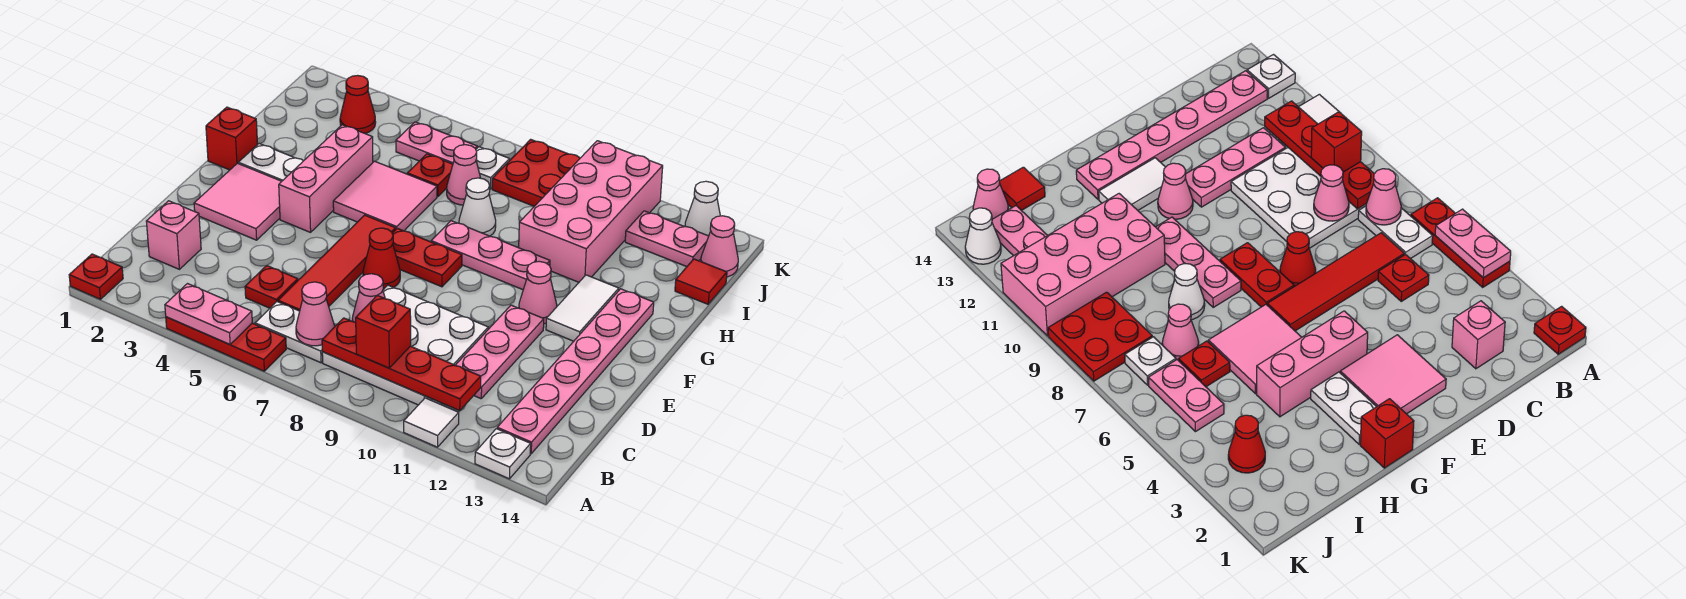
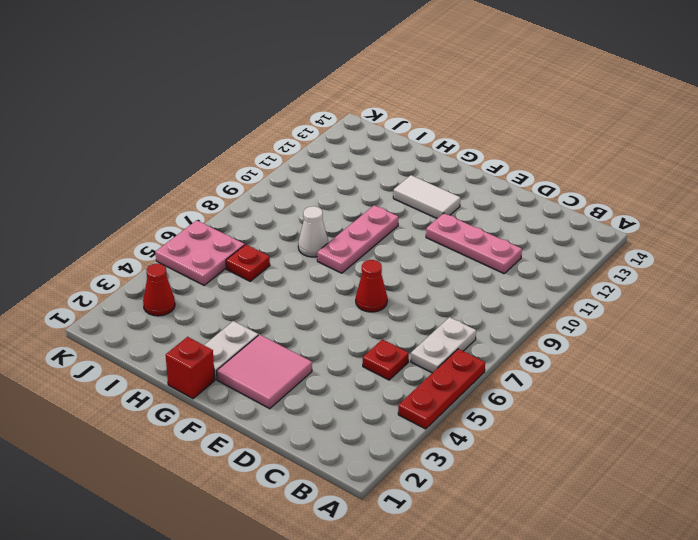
pink 2x2 plate [155,220,244,285] -> pink 1x2 plate [396,122,477,164]
none -> red 1x1 plate [69,254,123,299]
none -> white 1x1 tile [404,398,459,447]
none -> white 1x1 plate [475,429,531,479]
none -> white 3x3 plate [322,285,488,405]

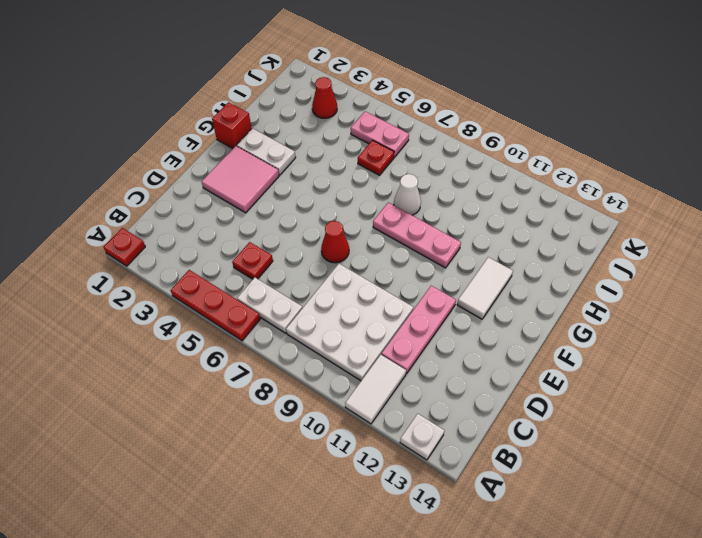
white 1x2 tile [345,355,406,424] -> white 1x1 tile [404,398,459,447]
none -> pink 1x6 plate [497,289,654,454]
none -> pink 1x1 brick [146,201,201,269]
none -> red 1x4 tile [278,215,396,311]
none -> pink 1x3 brick [279,125,373,232]

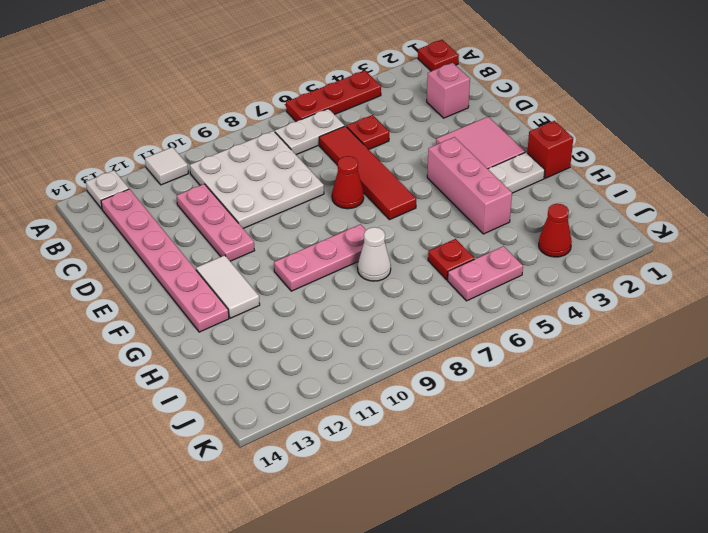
none -> red 1x2 plate [392,228,462,287]
none -> pink 1x1 cone [519,261,557,324]
none -> pink 2x2 tile [333,161,437,231]
none -> pink 2x4 brick [519,141,663,282]

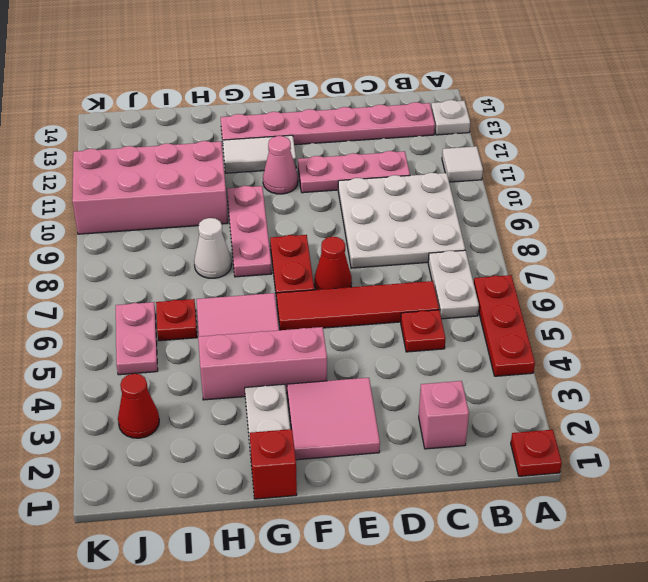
none -> pink 1x1 cone [447,145,480,205]
none -> red 1x1 tile [675,259,727,304]
none -> white 1x1 plate [476,147,510,189]
none -> red 2x2 plate [492,139,580,206]

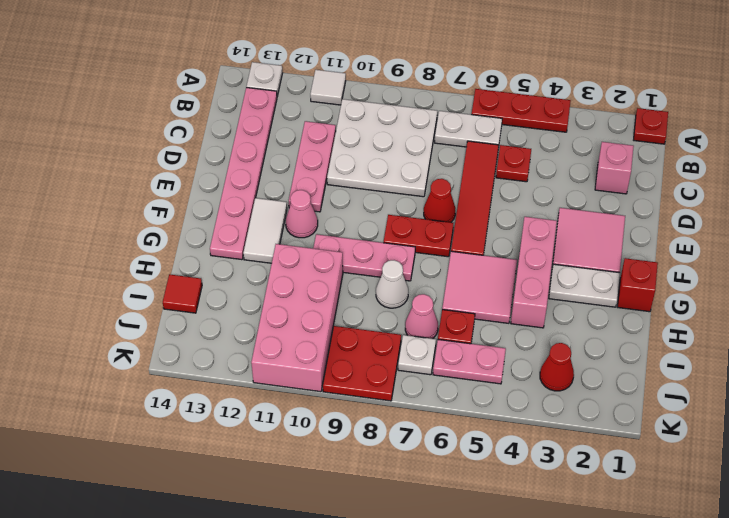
none -> pink 1x2 plate [625,211,709,267]
none -> pink 1x1 cone [701,216,738,277]
none -> white 1x1 cone [685,181,720,236]
none -> pink 1x2 plate [165,284,252,345]

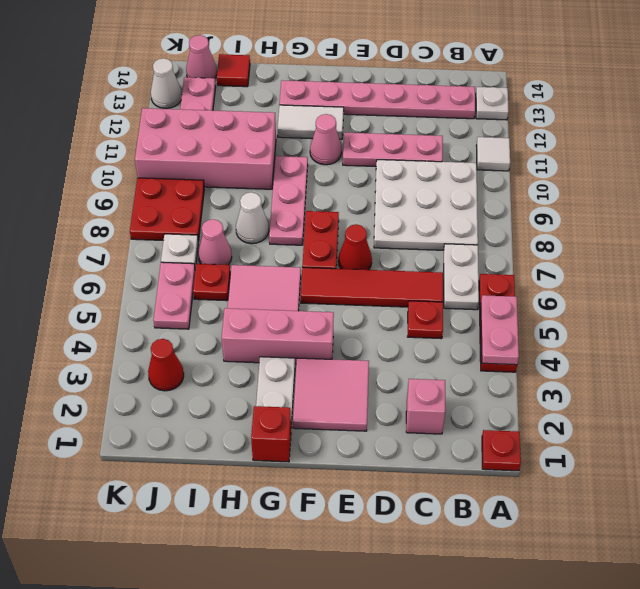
none -> pink 1x1 cone [296,282,335,346]
none -> red 1x4 plate [322,318,481,411]
none -> pink 1x1 cone [352,274,385,322]
none -> red 1x1 brick [356,295,411,368]

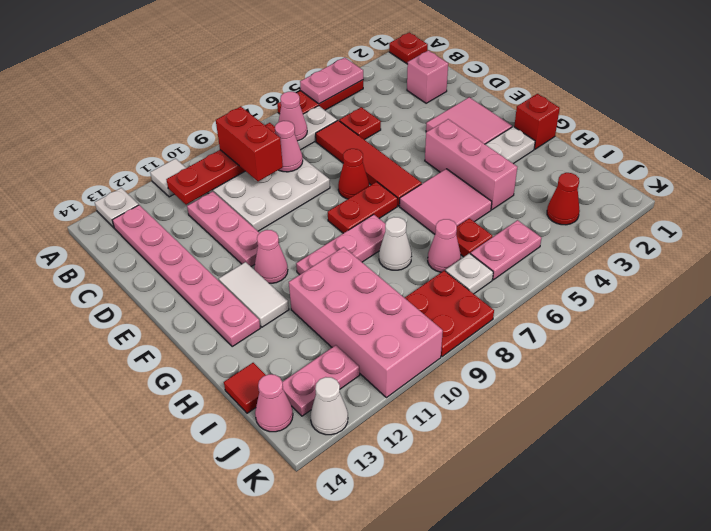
red 1x2 brick [216,107,283,181] -> red 1x1 brick [356,295,411,368]

